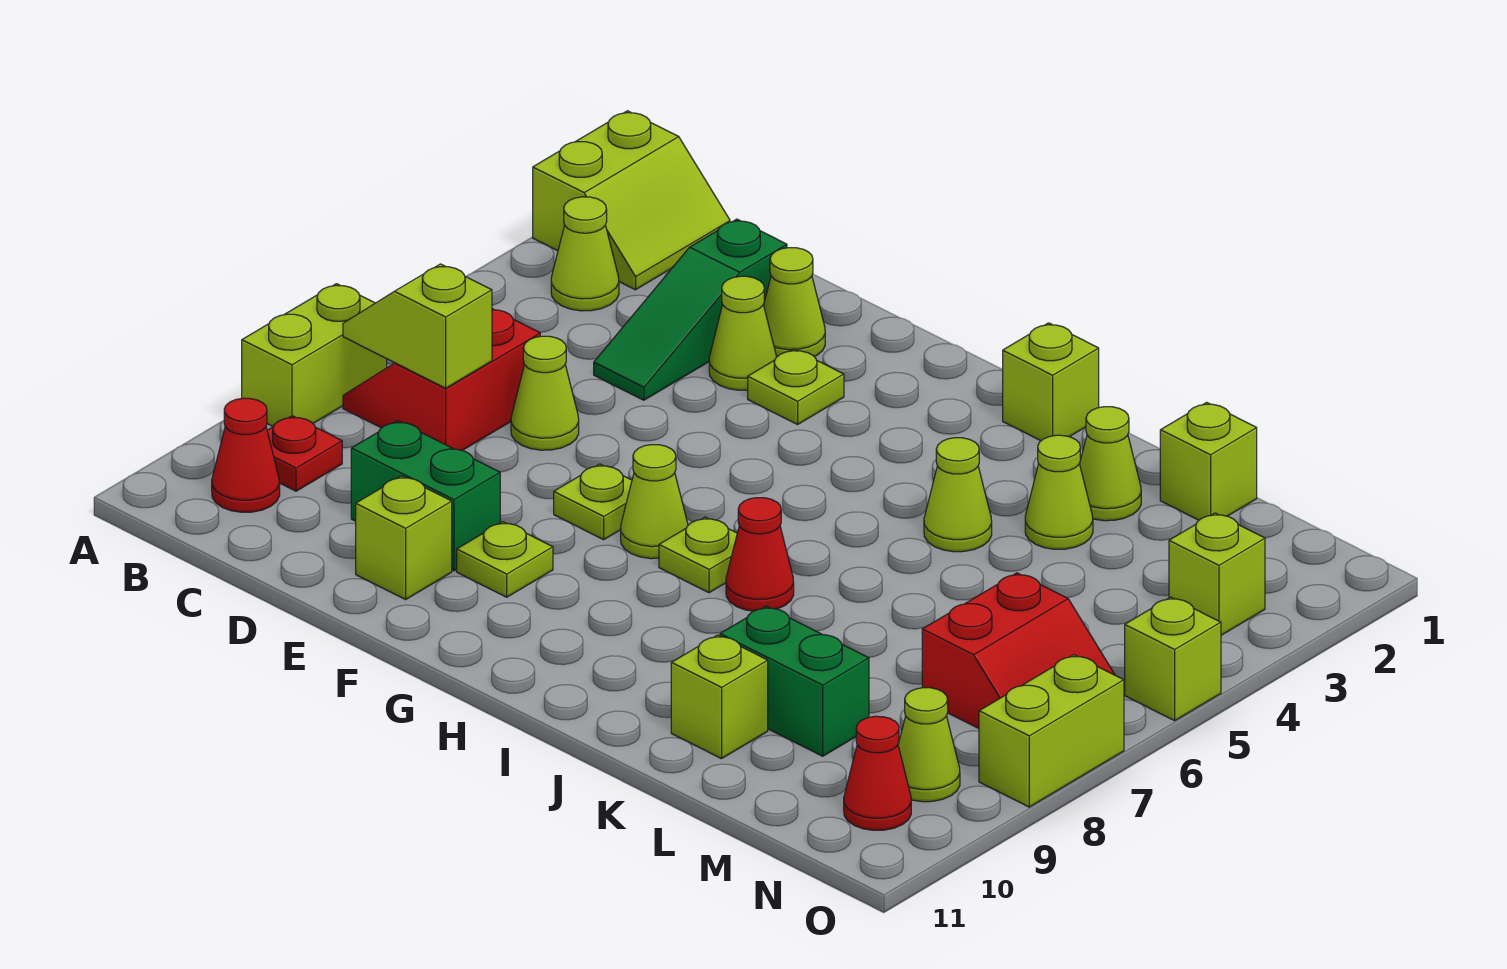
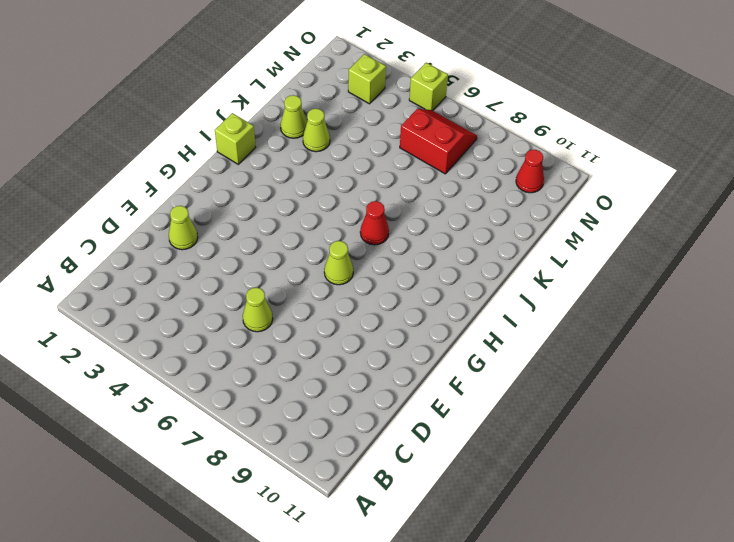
none -> lime 2x2 slope [533,111,730,290]
none -> lime 1x2 brick [242,284,387,427]
none -> lime 1x1 cone [551,197,619,311]
none -> red 2x2 slope [343,309,540,450]

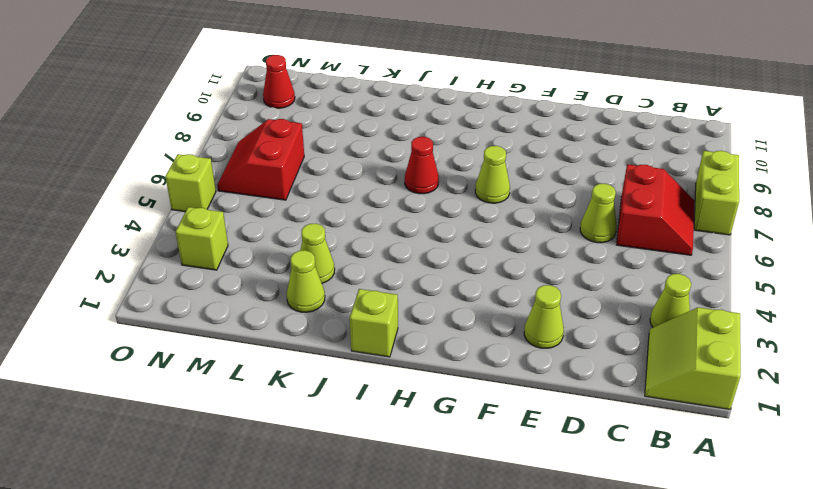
none -> red 1x1 plate [267,416,342,491]
none -> red 1x1 cone [212,398,280,512]
none -> green 1x3 slope [594,219,787,400]
none -> green 1x2 brick [351,421,500,571]

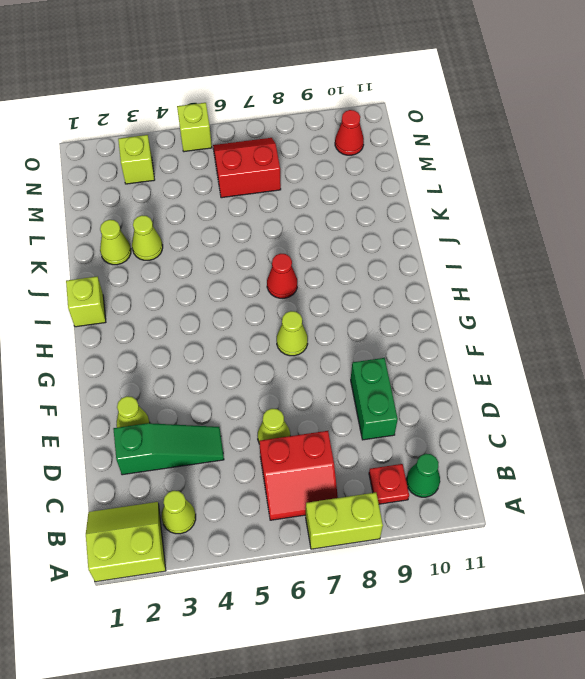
green 1x1 cone [406,454,440,497] -> red 1x1 cone [212,398,280,512]
none -> lime 1x1 cone [709,276,776,390]
none -> lime 1x1 brick [356,476,452,599]
none -> lime 1x1 plate [748,349,844,424]
none -> lime 1x1 plate [554,464,632,540]

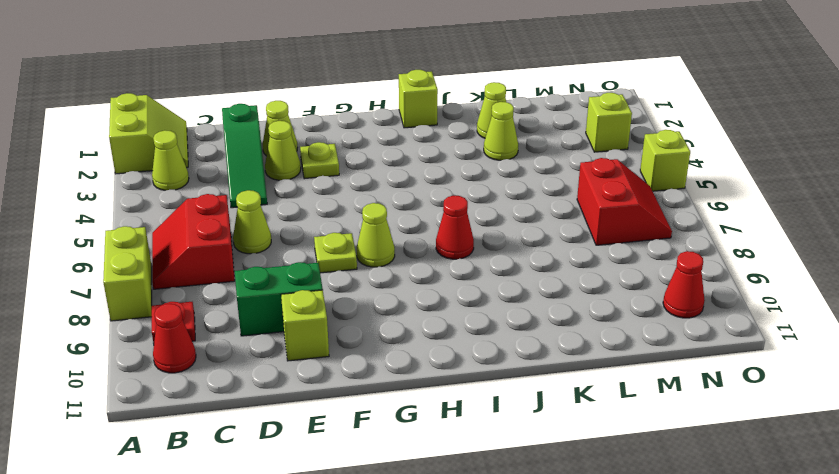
none -> lime 1x1 plate [457,522,553,597]
none -> lime 1x1 plate [659,517,737,593]
none -> lime 1x1 cone [924,438,992,552]
none -> green 1x2 brick [720,606,869,756]

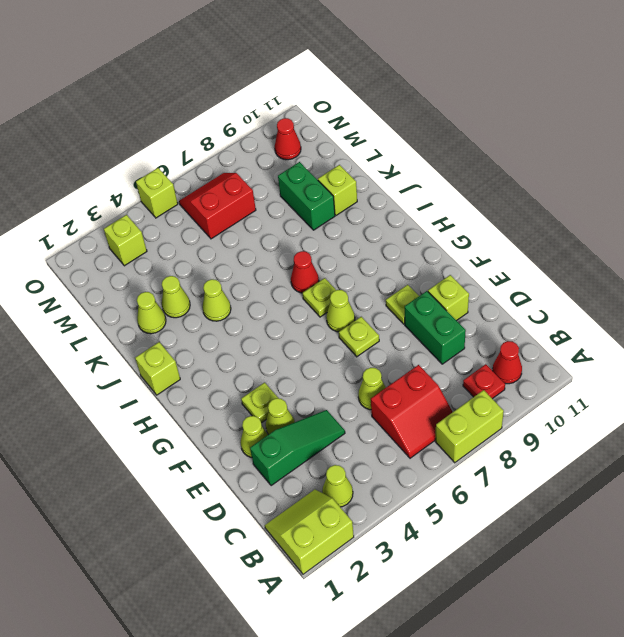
none -> lime 1x1 brick [1160,402,1257,520]
none -> lime 1x1 cone [898,688,960,802]
none -> lime 1x2 brick [979,655,1124,807]
none -> lime 1x2 slope [343,264,492,388]

